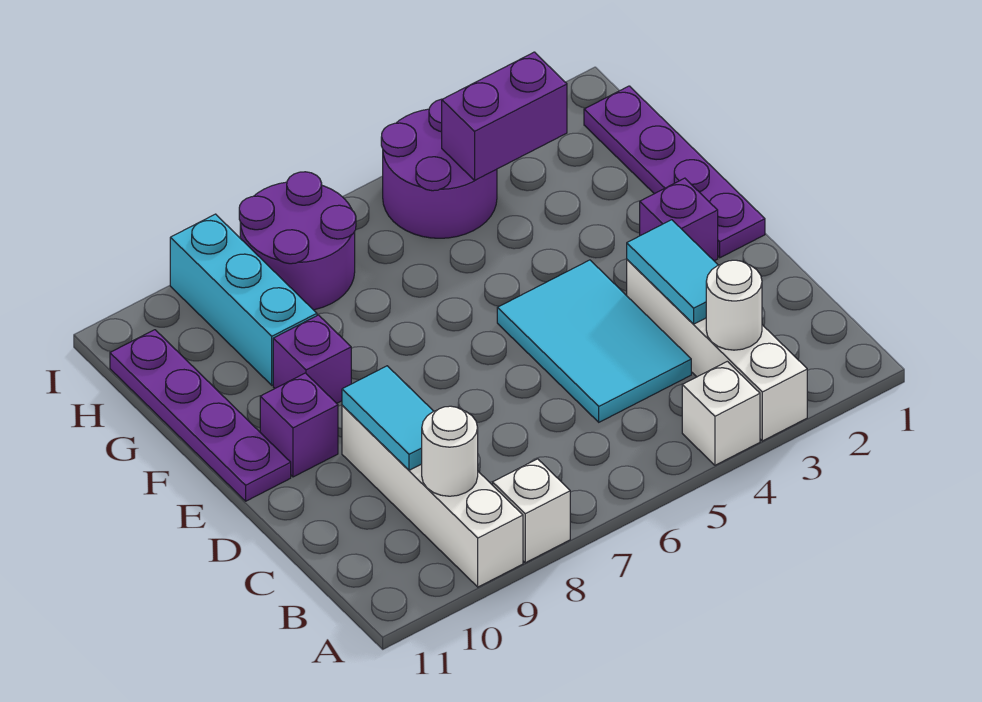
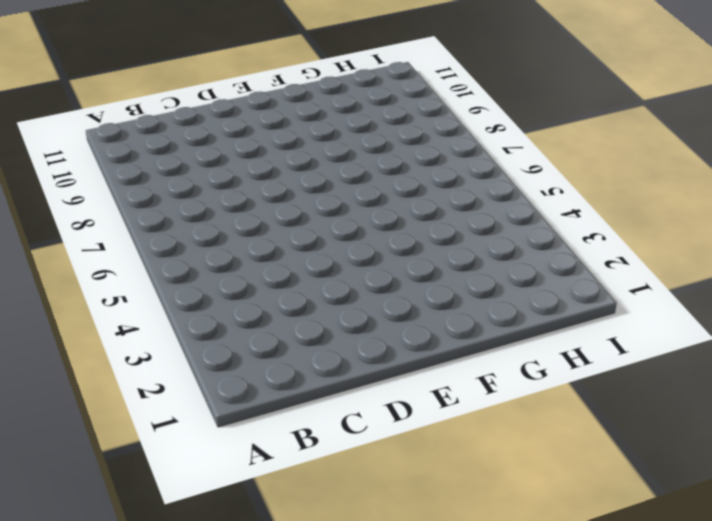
none -> white 1x4 brick [627,260,807,441]
none -> white 1x1 brick [682,361,760,465]
none -> white 1x1 brick [493,459,570,563]

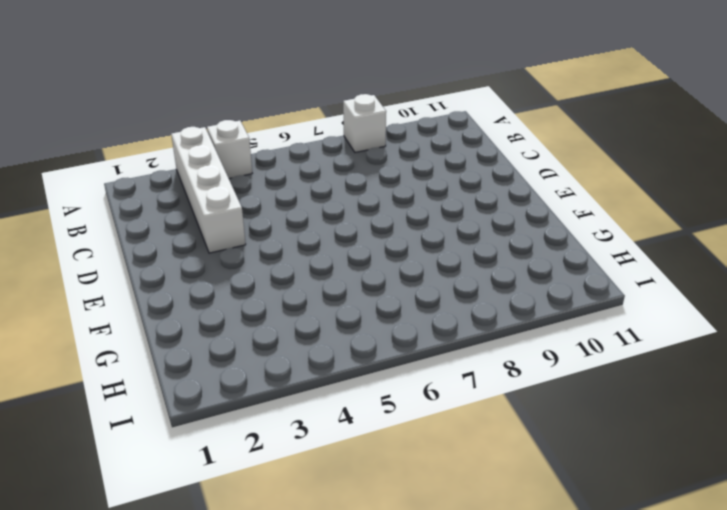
none -> white 1x4 brick [342,406,523,587]
none -> cyan 2x3 tile [497,260,691,422]
none -> purple 1x4 plate [584,86,765,258]

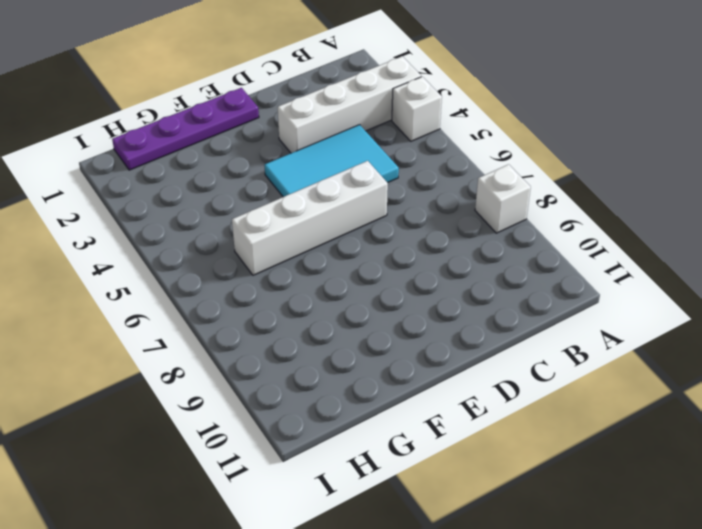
white 1x4 brick [232,161,388,275] -> white 1x4 brick moved to [342,406,523,587]
none -> purple 1x1 brick [640,178,718,261]
none -> purple 1x1 brick [260,373,338,477]
none -> purple 1x4 plate [110,330,291,501]

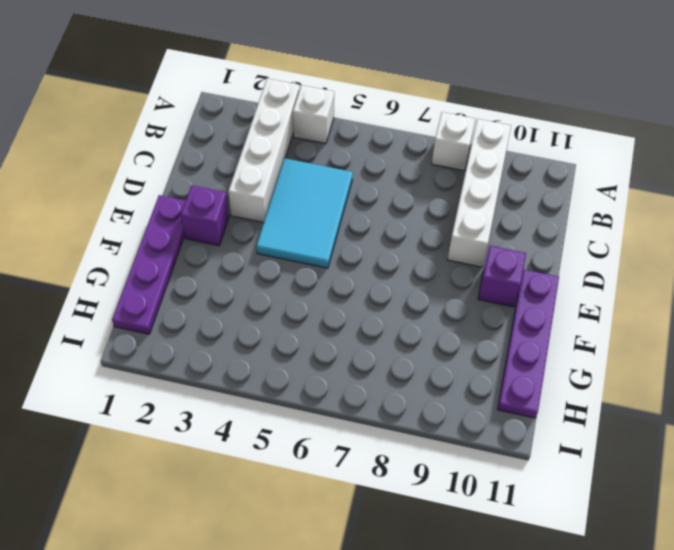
none -> purple 1x1 brick [273,315,351,403]
none -> cyan 1x3 brick [170,214,317,385]
none -> purple 2x2 round brick [381,99,497,238]

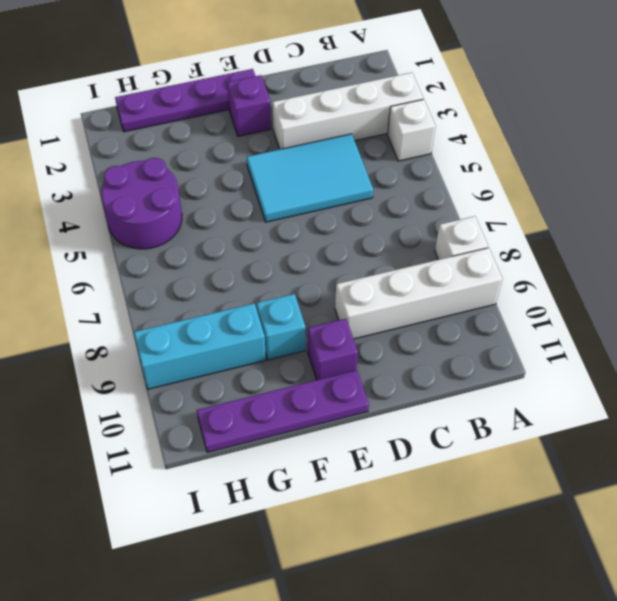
cyan 1x1 brick [257,294,305,360] -> purple 1x1 brick [273,315,351,403]
none -> purple 2x2 round brick [239,172,356,310]
none -> white 1x1 round brick [706,260,762,350]
none -> white 1x1 round brick [422,406,478,496]

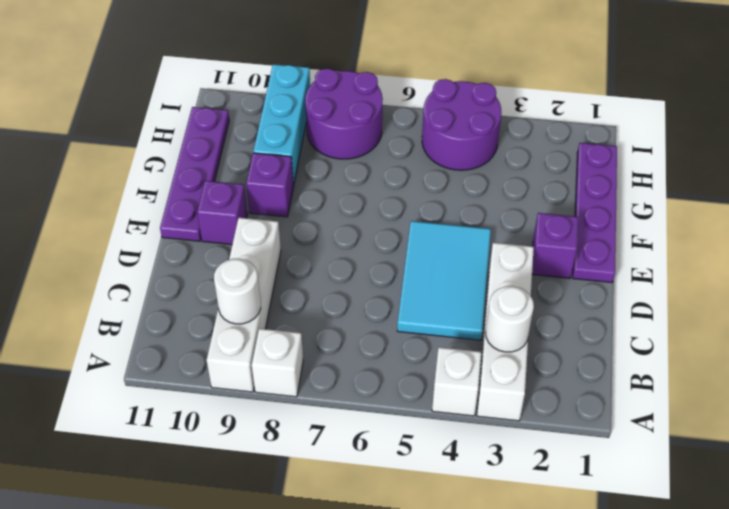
none -> cyan 1x2 tile [627,220,718,324]
none -> cyan 1x2 tile [342,366,433,470]
none -> purple 1x2 brick [442,52,567,180]

